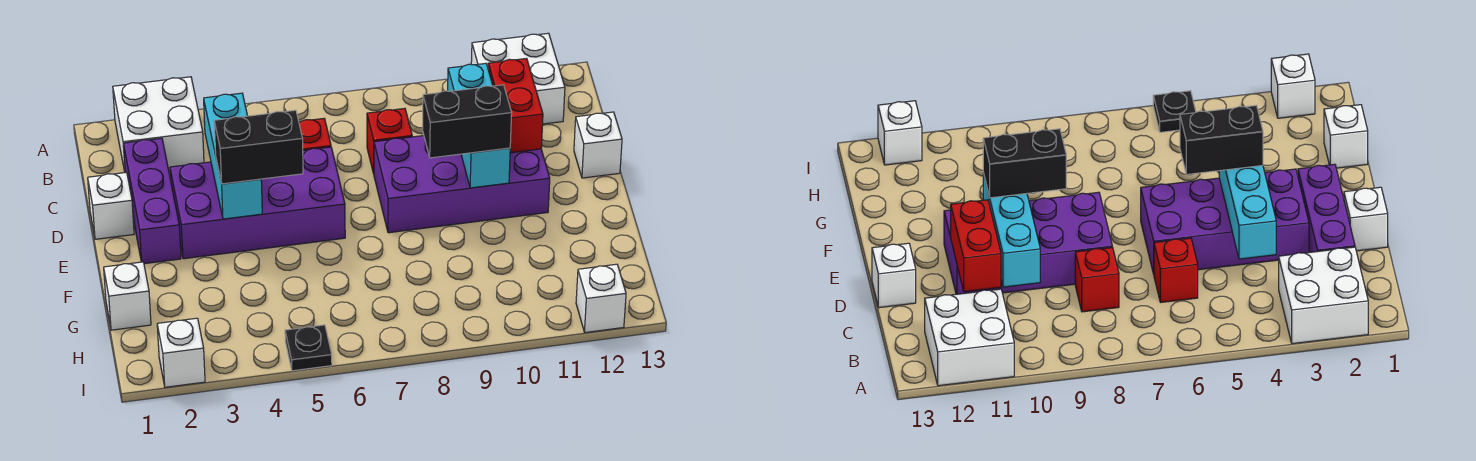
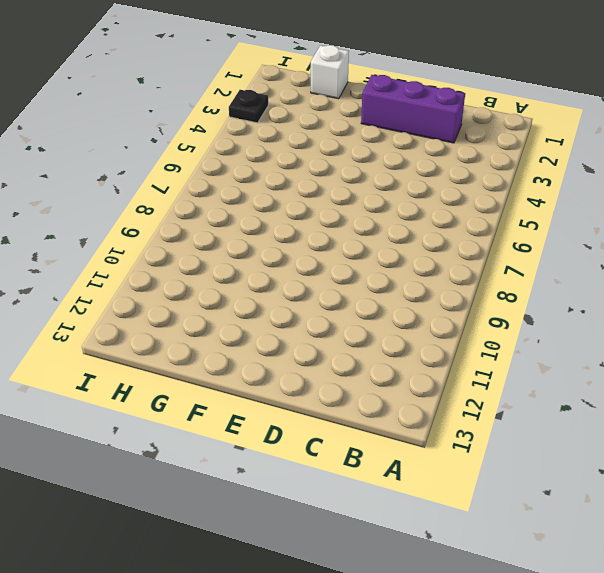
black 1x1 plate [229,90,268,123] -> black 1x1 plate moved to [285,325,332,371]
none -> white 2x2 brick [113,77,204,172]
none -> white 2x2 brick [471,33,565,124]
none -> red 1x1 brick [299,118,331,150]

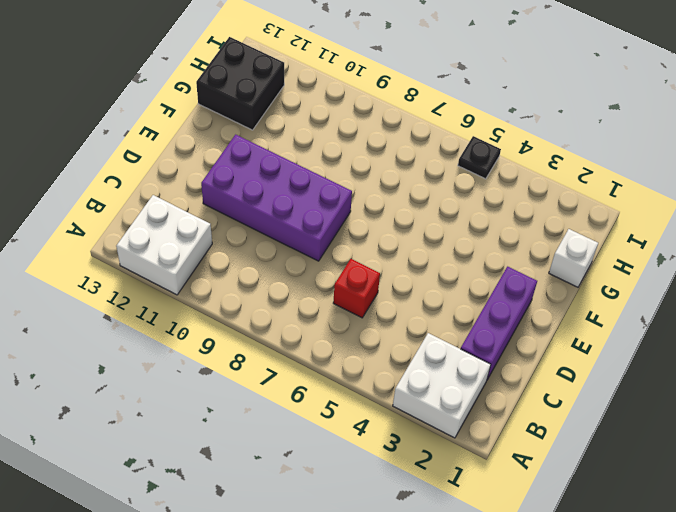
black 2x2 brick [196,37,284,130] -> none
none -> red 1x1 brick [367,108,412,174]
none -> white 1x1 brick [88,172,134,239]
none -> purple 2x4 brick [170,147,345,259]

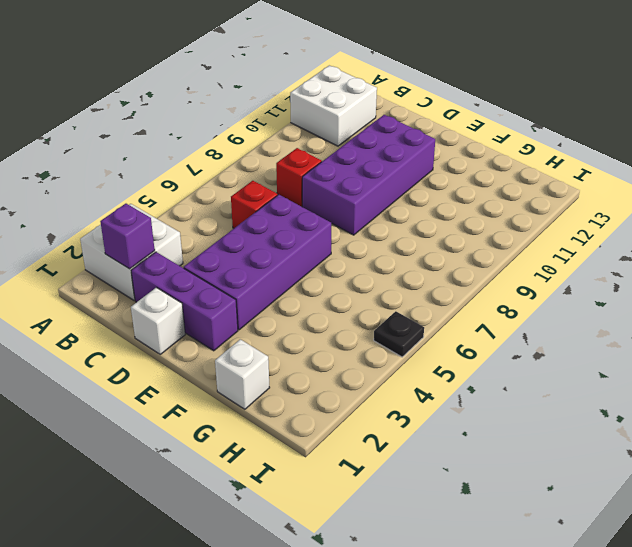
purple 1x1 brick [100,204,155,269] -> none
none -> white 1x1 brick [574,112,622,178]
none -> white 1x1 brick [157,318,205,387]
none -> white 1x1 brick [576,264,626,333]

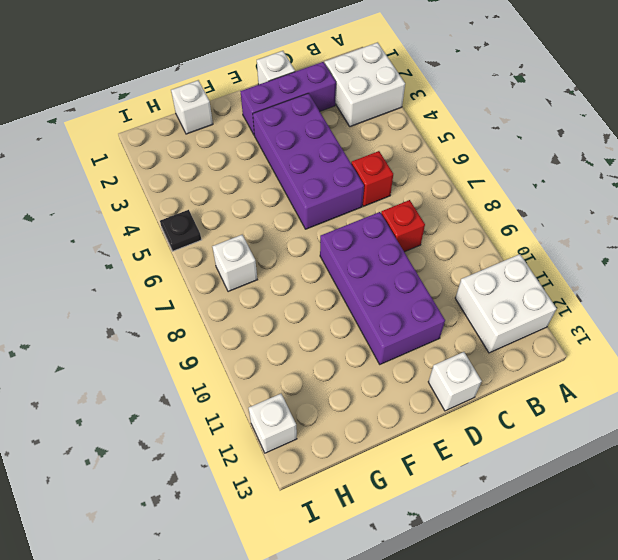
white 1x1 brick [212,235,257,292] -> white 1x1 brick moved to [157,318,205,387]
none -> cyan 1x3 brick [204,93,262,219]
none -> cyan 1x3 brick [448,63,510,188]
none -> red 1x2 brick [488,58,543,153]

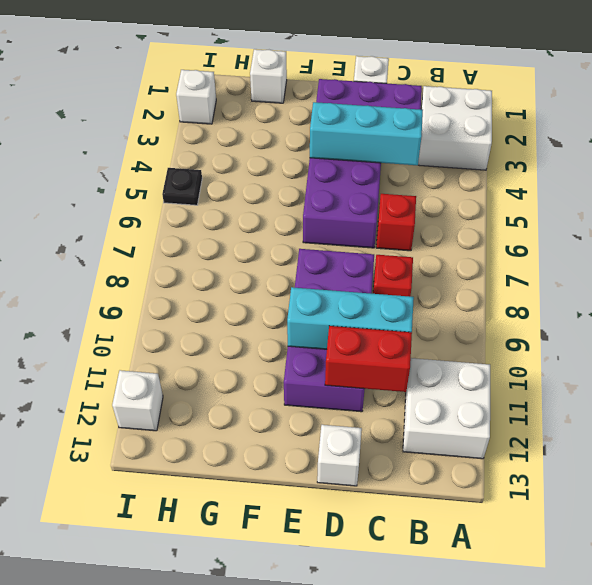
none -> black 1x2 brick [214,110,303,184]
none -> black 1x2 brick [422,85,512,158]

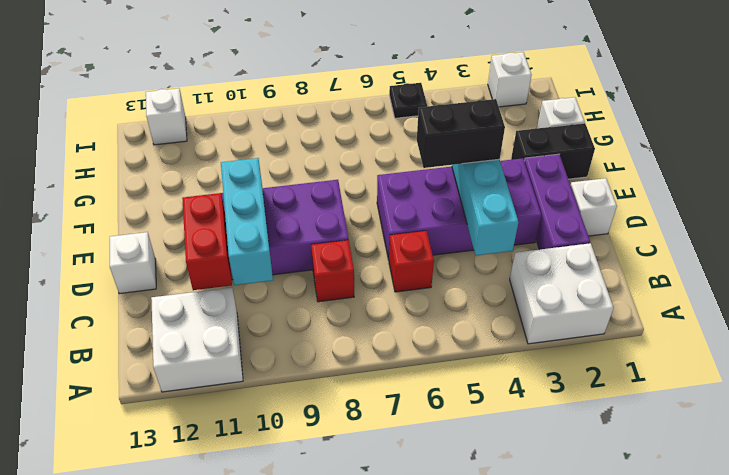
black 1x2 brick [511,123,595,179] -> black 1x2 brick moved to [422,85,512,158]

